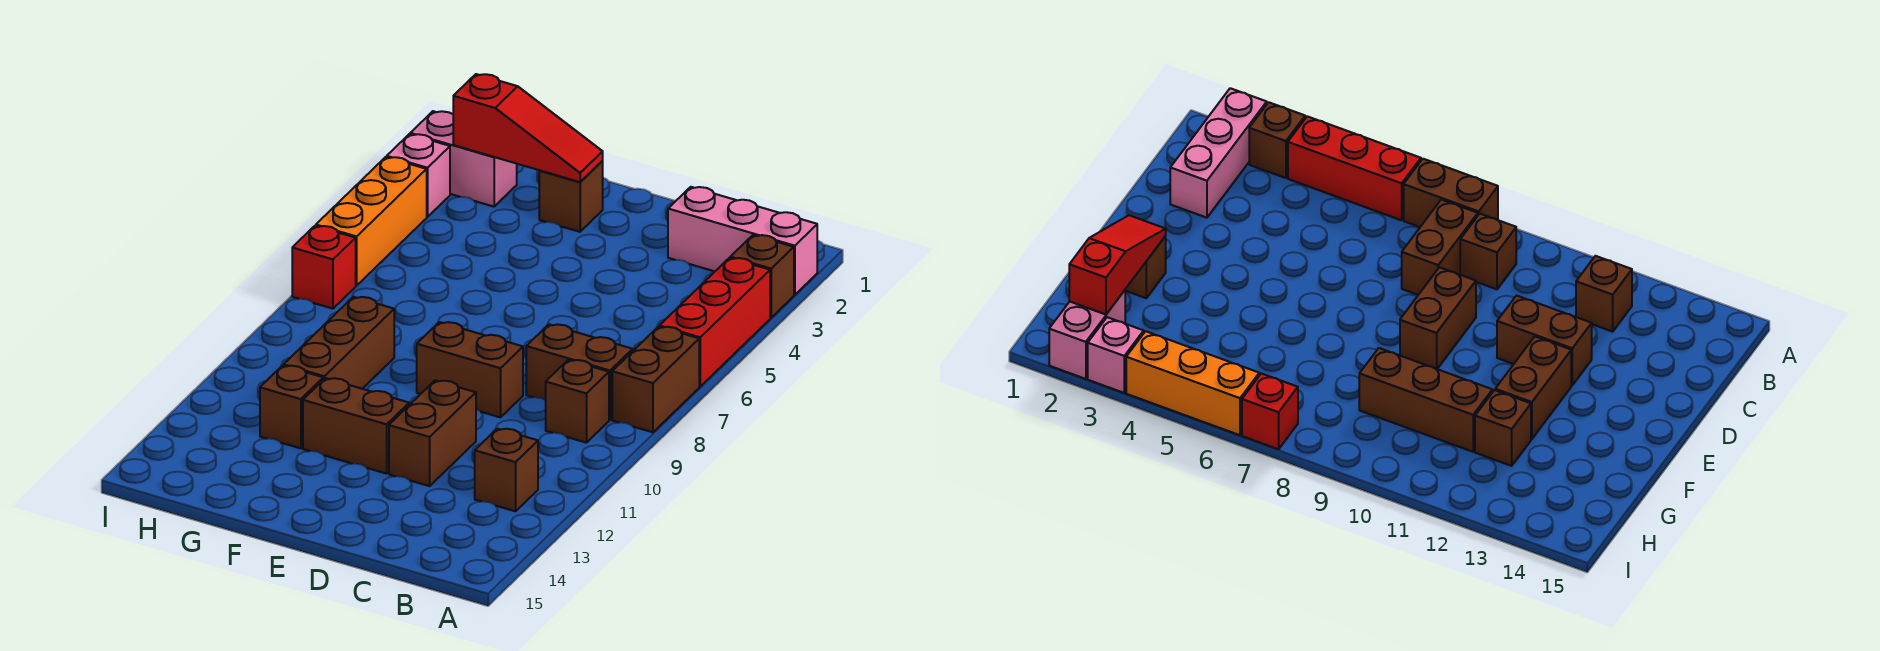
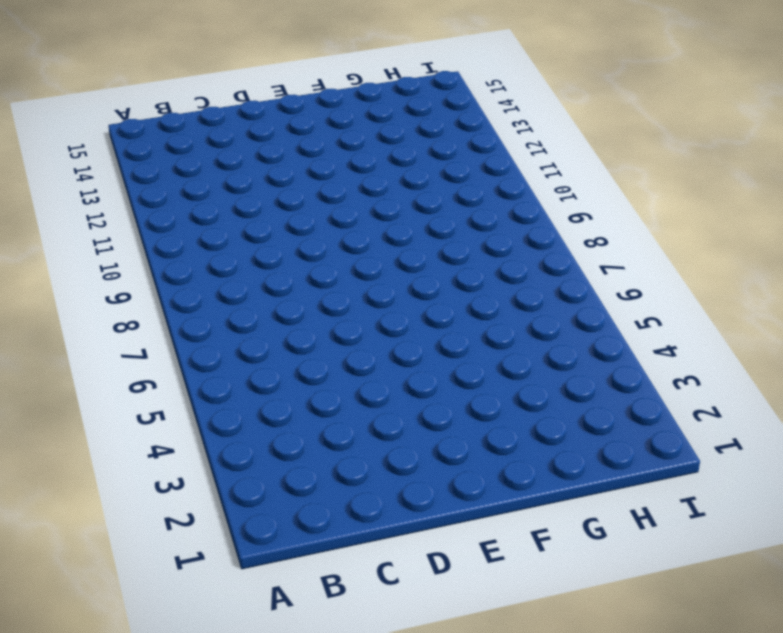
none -> pink 1x3 brick [668,187,817,295]
none -> brown 1x1 brick [730,235,794,318]
none -> red 1x3 brick [660,258,770,386]

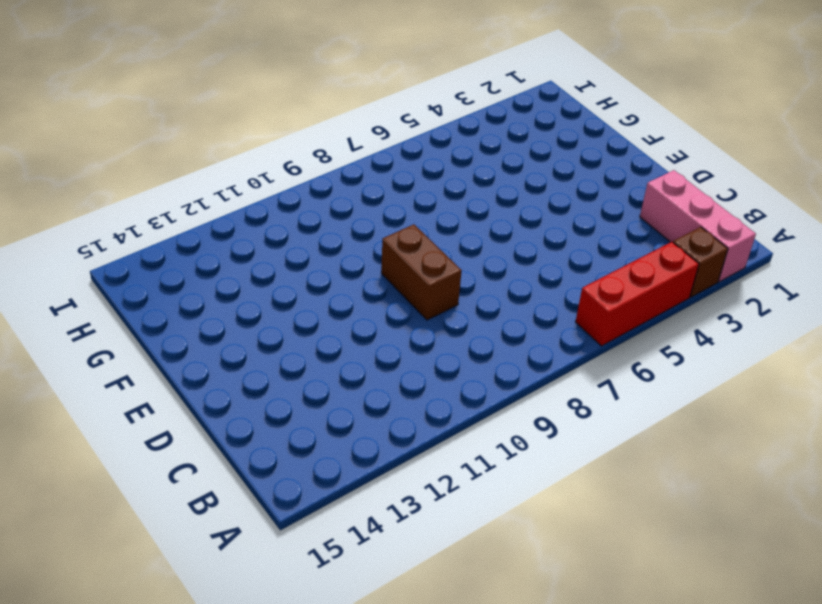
none -> brown 1x2 brick [612,327,699,432]
none -> brown 1x2 brick [526,324,633,420]
none -> brown 1x1 brick [546,360,609,443]

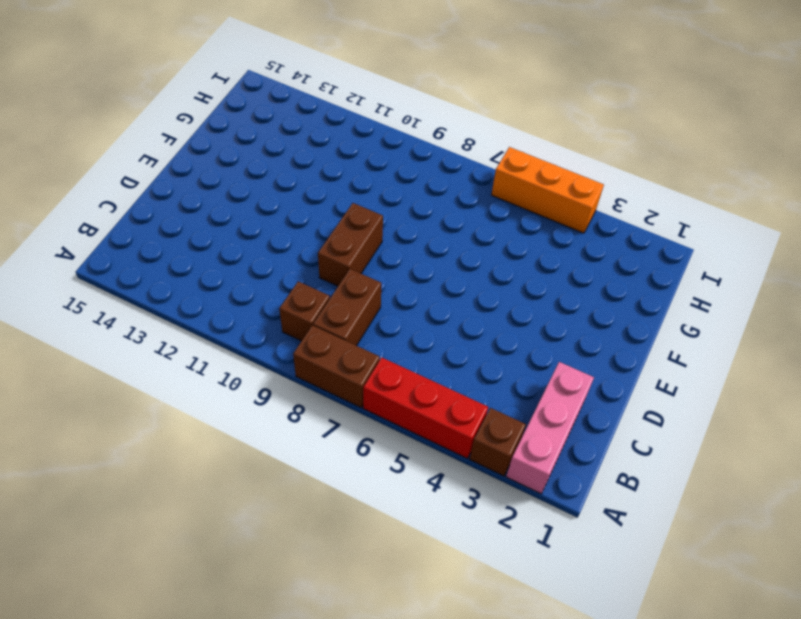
none -> brown 1x1 brick [475,429,538,511]
none -> brown 1x2 brick [389,380,476,486]
none -> brown 1x2 brick [303,378,409,474]

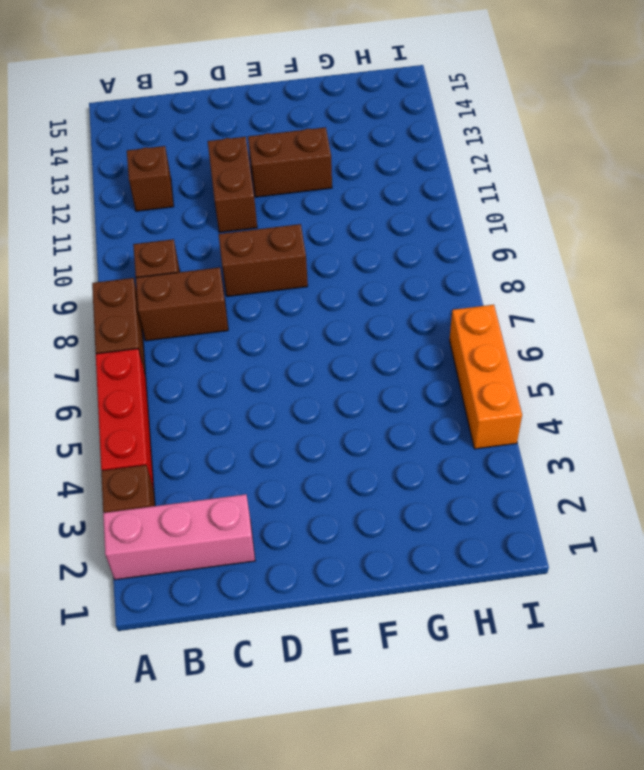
none -> brown 1x1 brick [539,161,603,232]
none -> brown 1x3 brick [284,297,394,389]
none -> brown 1x1 brick [260,366,323,448]

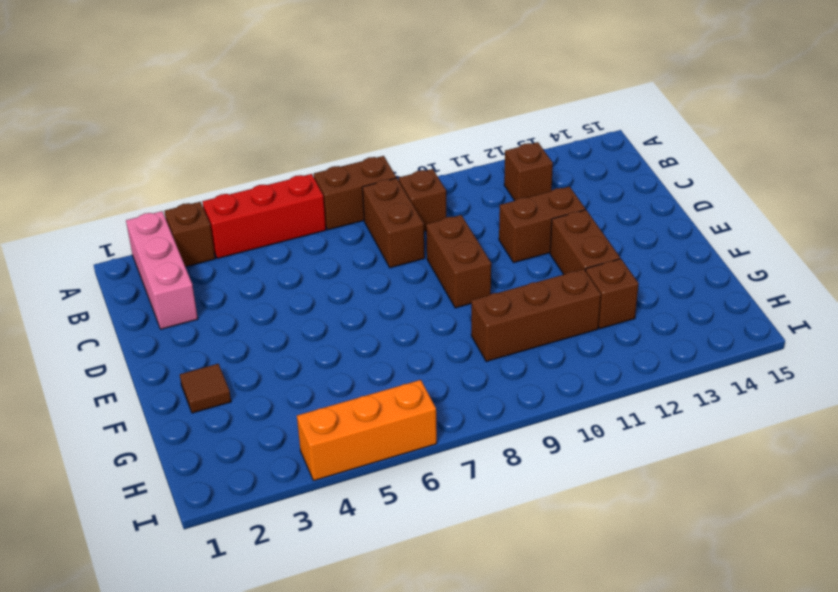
brown 1x1 tile [180,364,231,413] -> brown 1x1 brick [539,161,603,232]
none -> pink 1x2 brick [410,111,517,207]
none -> pink 1x1 brick [387,134,450,217]
none -> red 1x1 brick [292,226,356,309]

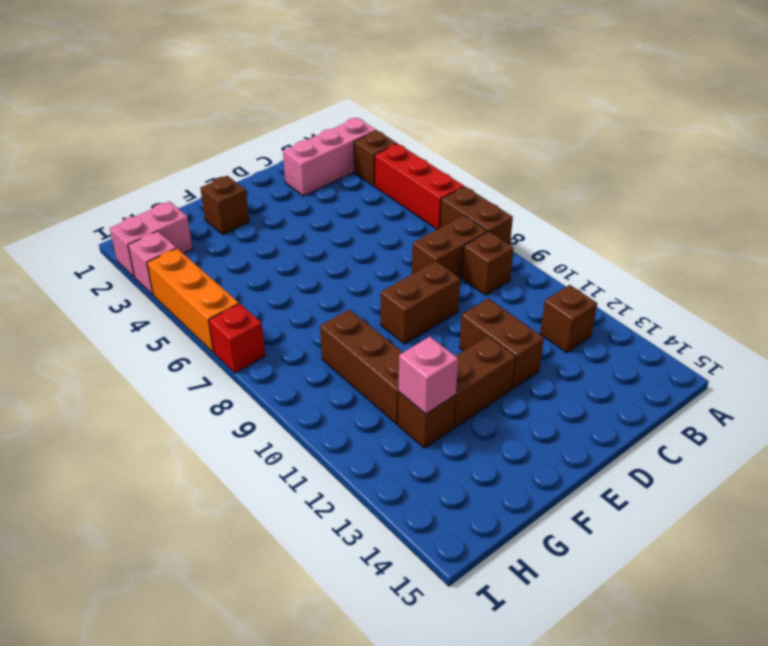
pink 1x1 brick [399,337,458,414] -> none
none -> red 1x3 slope [453,74,603,182]

